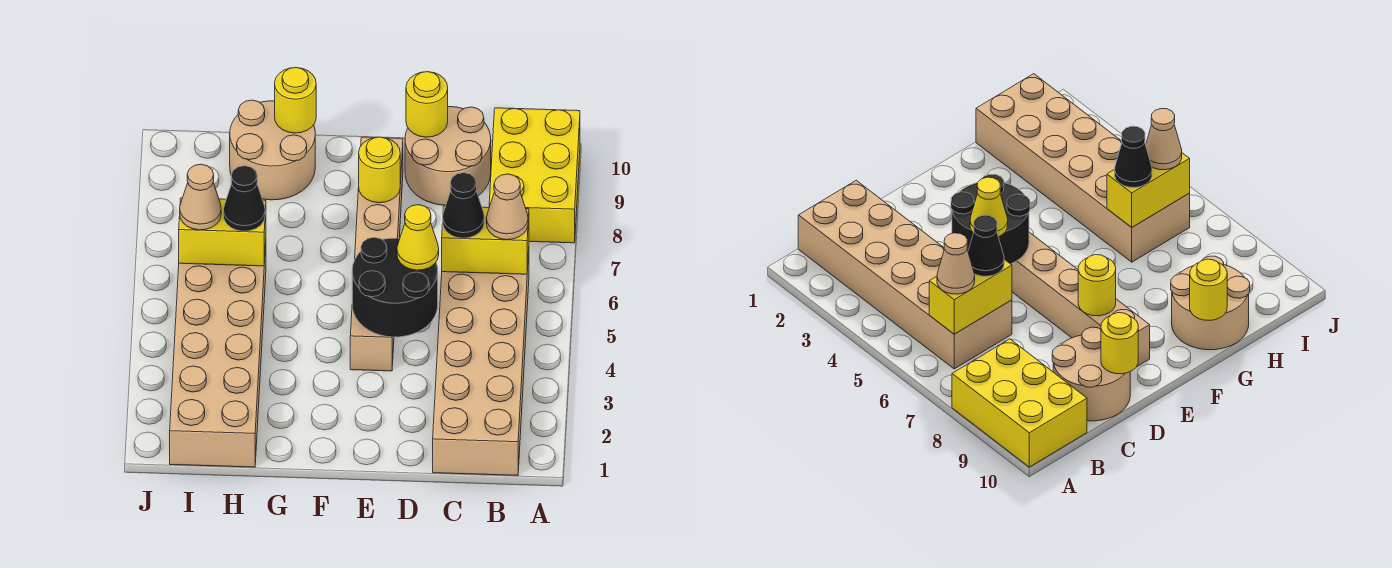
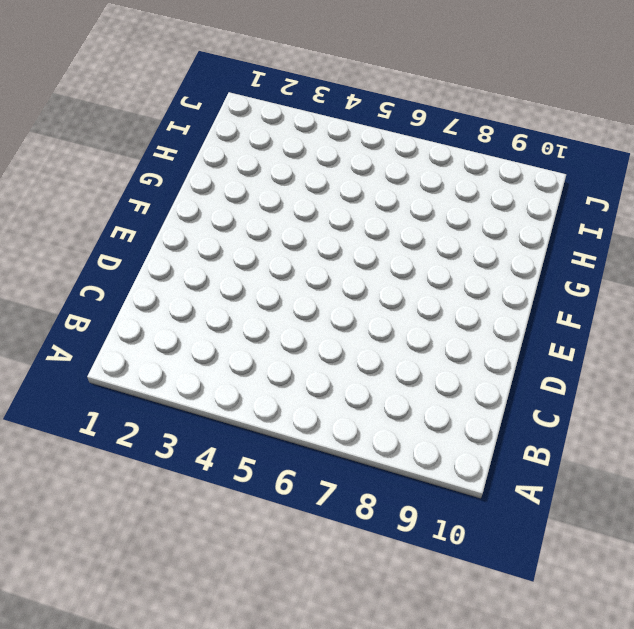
none -> yellow 2x3 brick [489,108,580,243]
none -> tan 2x6 brick [433,252,529,475]
none -> tan 2x2 round brick [405,107,491,205]

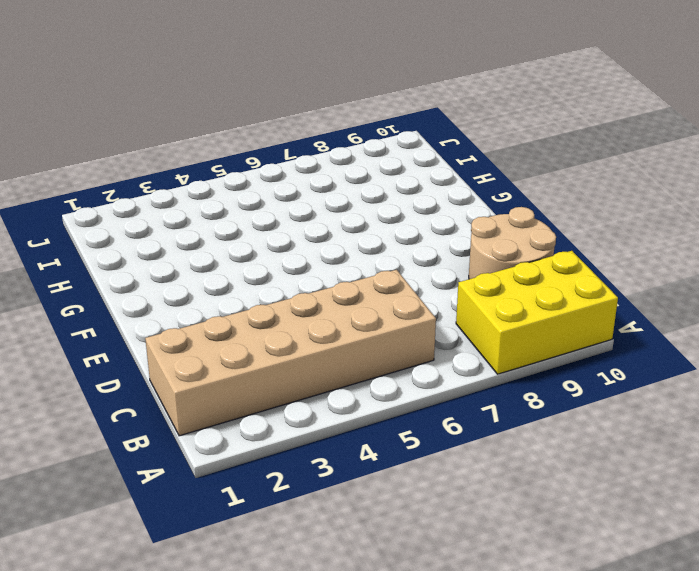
none -> tan 1x6 brick [350,137,403,371]
none -> tan 2x2 round brick [230,100,315,200]
none -> tan 2x6 brick [170,245,266,467]

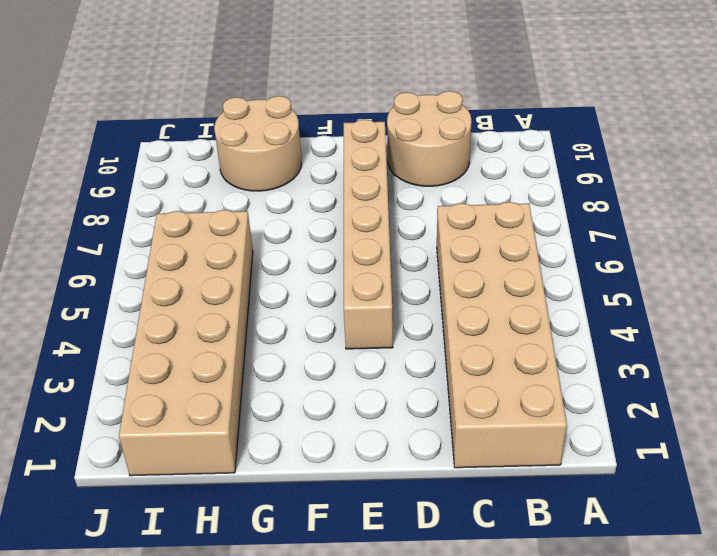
none -> yellow 2x3 brick [489,108,580,243]
none -> yellow 1x2 brick [442,206,529,274]
none -> black 2x2 round brick [352,237,438,337]

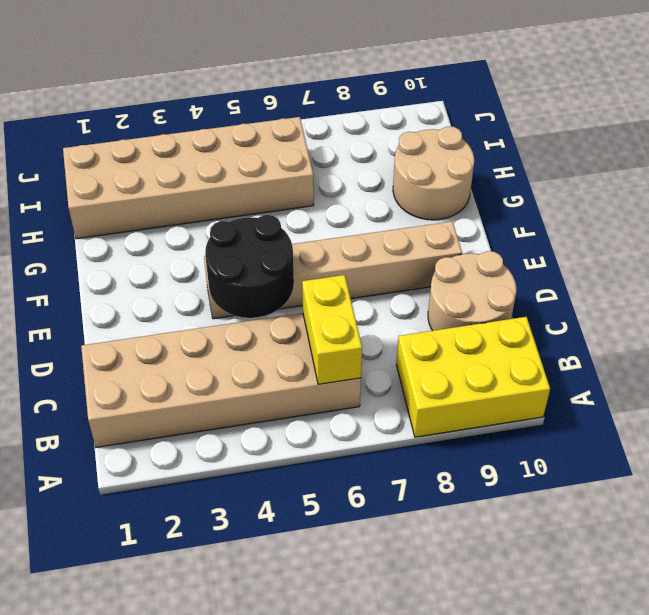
none -> yellow 1x1 round brick [406,72,448,137]
none -> yellow 1x1 round brick [359,137,400,203]
none -> yellow 1x1 round brick [275,68,316,133]

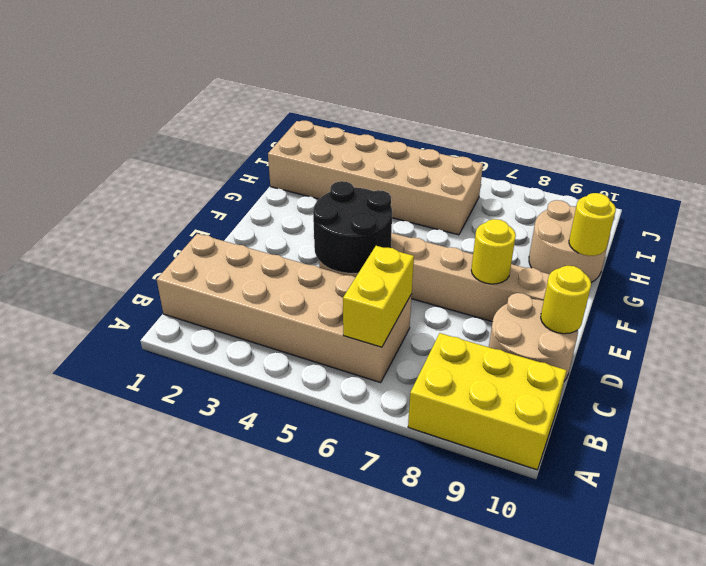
none -> yellow 1x2 brick [179,198,266,266]
none -> tan 1x1 cone [486,174,528,240]
none -> black 1x1 cone [443,173,484,238]

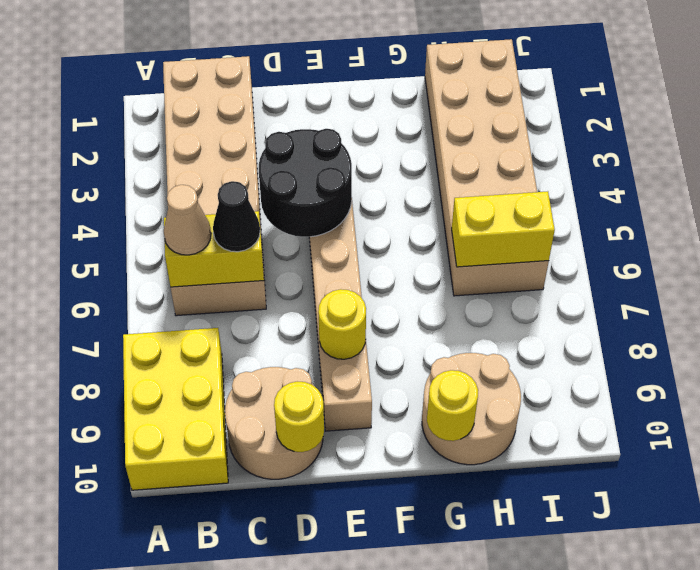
none -> yellow 1x1 cone [397,205,439,270]
none -> black 1x1 cone [223,166,265,231]
none -> tan 1x1 cone [180,164,221,230]

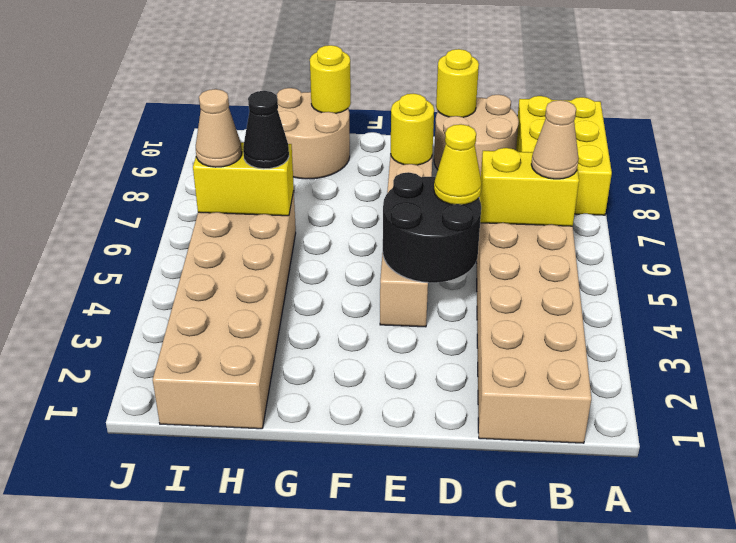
none -> black 1x1 cone [443,173,484,238]

